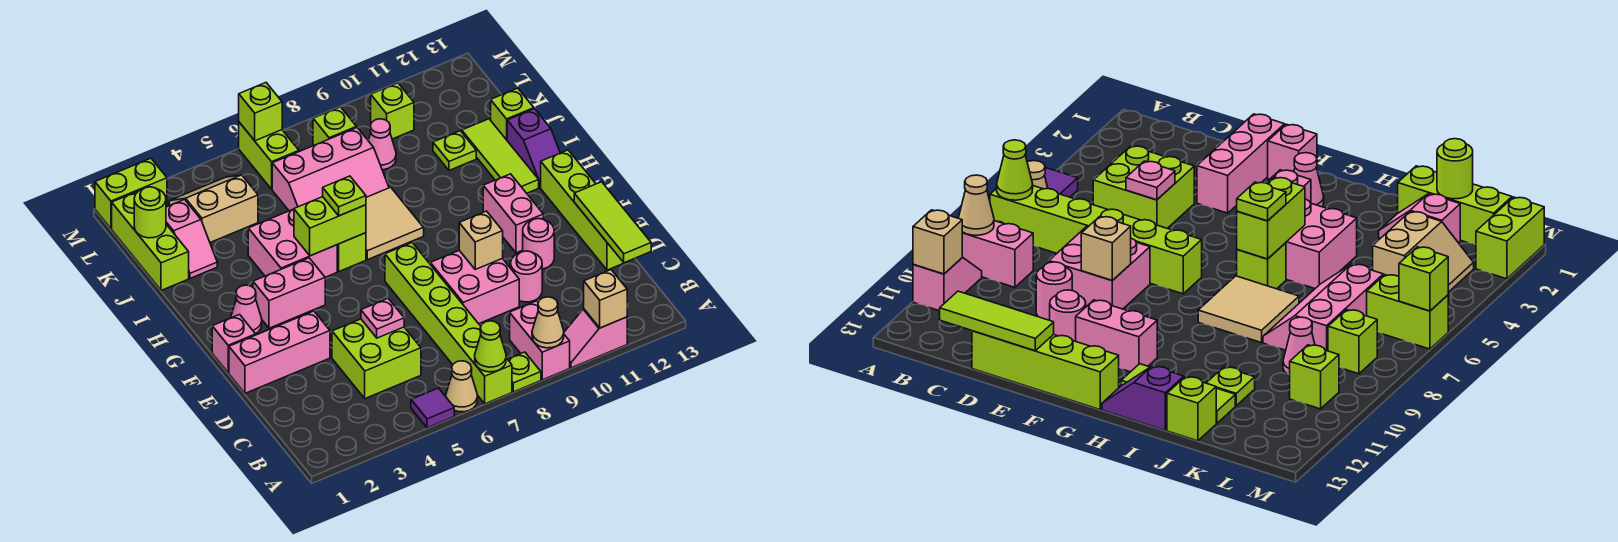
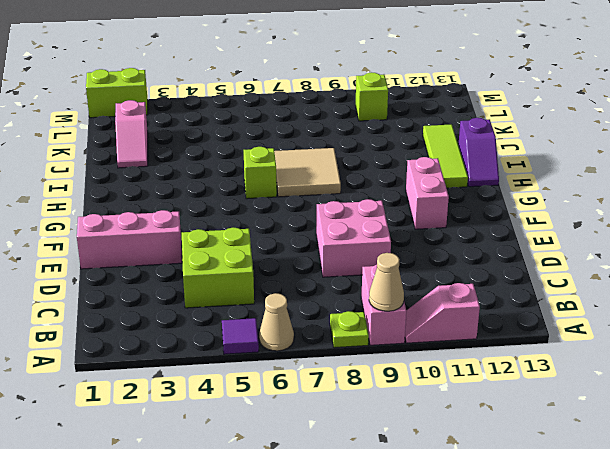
none -> lime 1x6 brick [385,243,512,404]
none -> pink 1x1 round brick [511,251,542,302]
none -> lime 1x4 brick [541,150,633,270]
none -> pink 1x1 round brick [523,218,554,269]

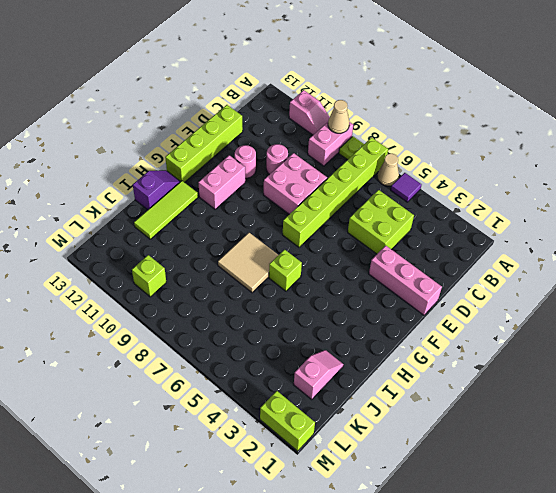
none -> pink 1x1 brick [212,315,256,373]
none -> pink 1x1 cone [231,285,262,334]
none -> pink 1x2 brick [253,258,325,328]
none -> pink 2x2 brick [248,209,337,277]

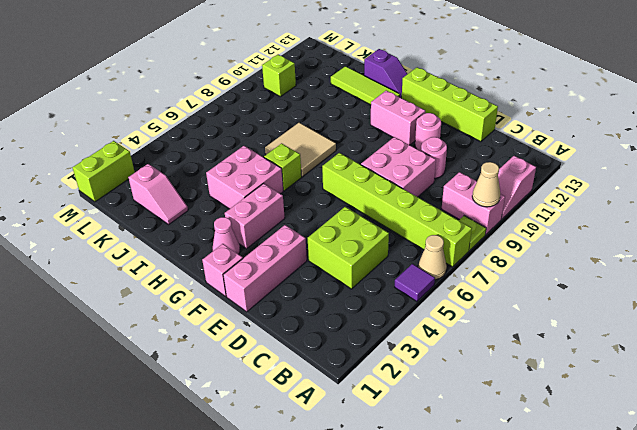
none -> lime 1x3 brick [112,191,189,290]
none -> pink 2x3 slope [272,128,389,211]
none -> lime 1x1 plate [433,131,476,170]
none -> lime 1x1 brick [491,88,534,140]

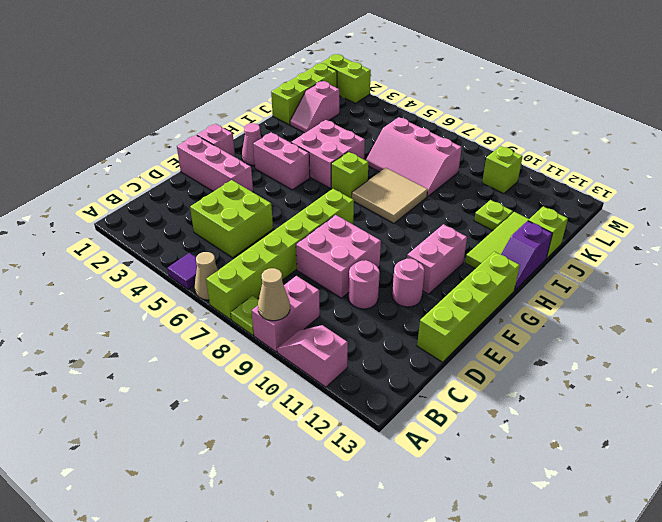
none -> tan 2x2 slope [169,175,258,242]
none -> pink 1x1 cone [368,119,396,170]
none -> lime 1x2 brick [239,122,299,189]
none -> lime 1x1 brick [313,107,356,146]

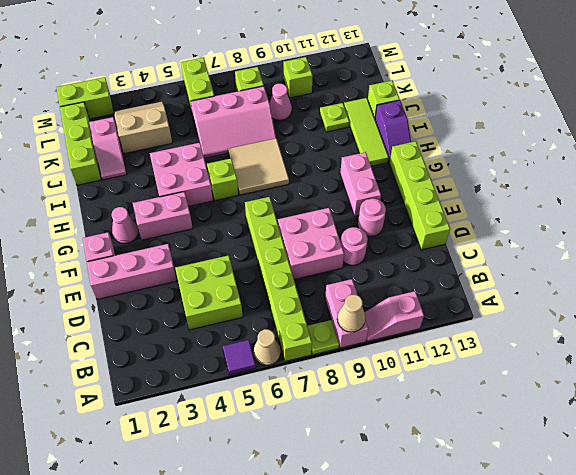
none -> lime 1x1 cone [475,321,506,372]
none -> tan 1x1 brick [584,270,627,328]
none -> lime 1x3 tile [574,182,651,263]
none -> pink 1x1 plate [361,298,404,338]

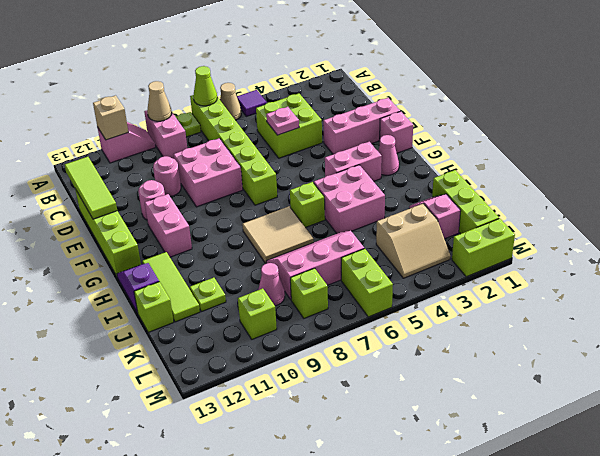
none -> tan 1x1 brick [459,211,503,269]
none -> lime 1x2 brick [294,197,366,256]
none -> lime 1x1 round brick [134,187,166,238]
none -> lime 1x1 brick [239,83,282,141]

